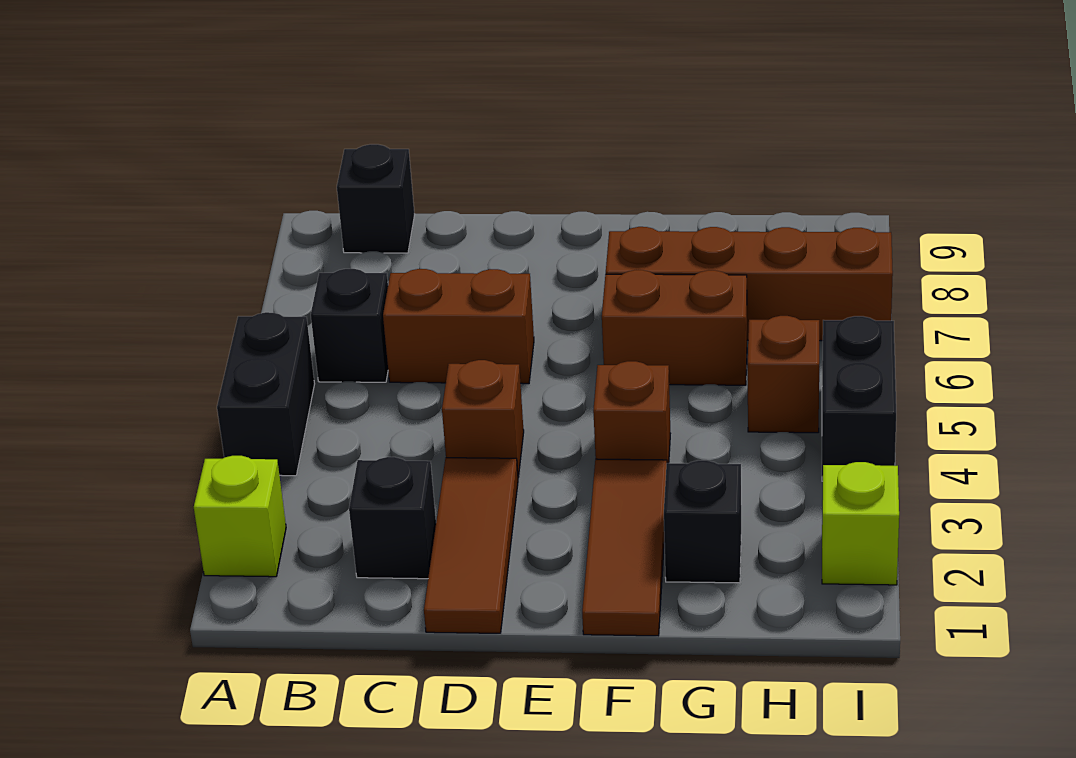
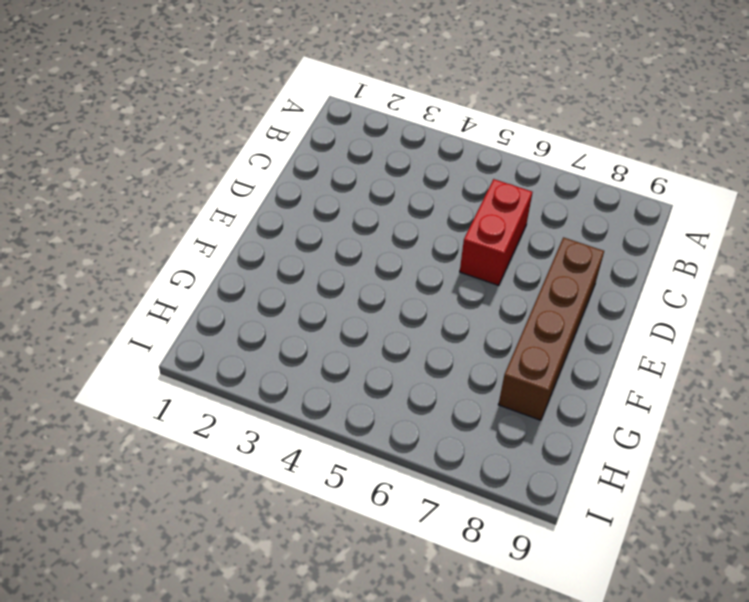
red 1x2 brick [460,179,533,286] -> brown 1x2 brick [383,269,534,384]
brown 1x4 brick [498,237,604,420] -> brown 1x4 brick moved to [606,227,893,341]
none -> lime 1x1 brick [194,456,286,577]
none -> black 1x2 brick [217,312,315,476]
none -> black 1x1 brick [311,269,388,382]

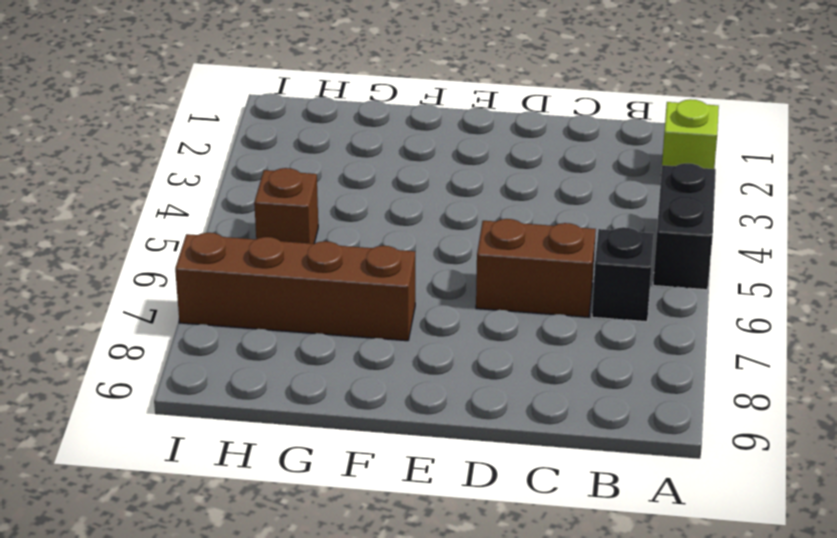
none -> black 1x1 brick [337,144,415,253]
none -> black 1x1 brick [349,457,436,579]
none -> brown 1x3 tile [424,458,518,633]

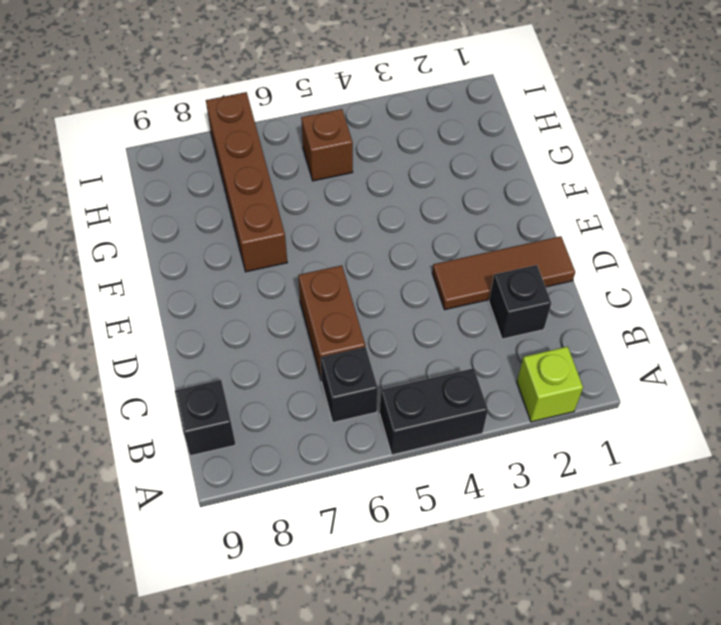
none -> brown 1x1 brick [442,360,524,477]
none -> brown 1x3 tile [582,459,667,636]
none -> brown 1x1 brick [593,361,670,463]

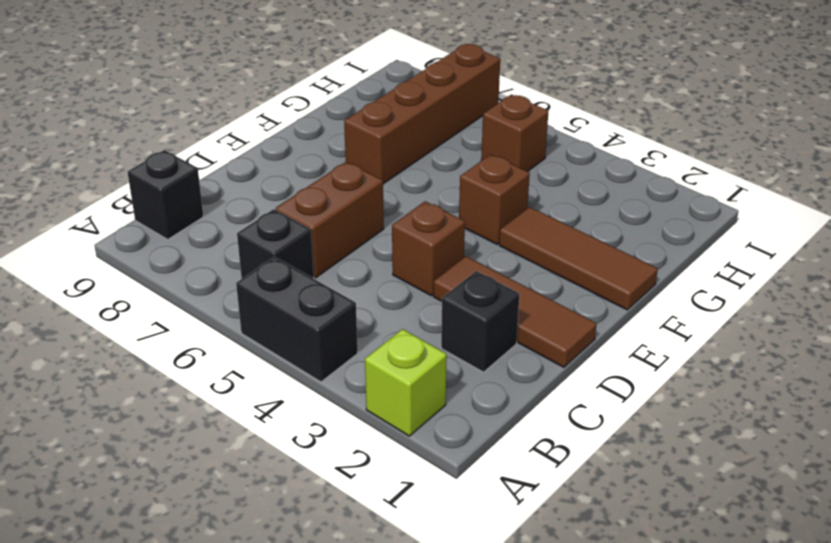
none -> brown 1x2 brick [602,270,747,385]
none -> black 1x1 brick [664,460,741,583]
none -> lime 1x1 brick [822,462,899,585]

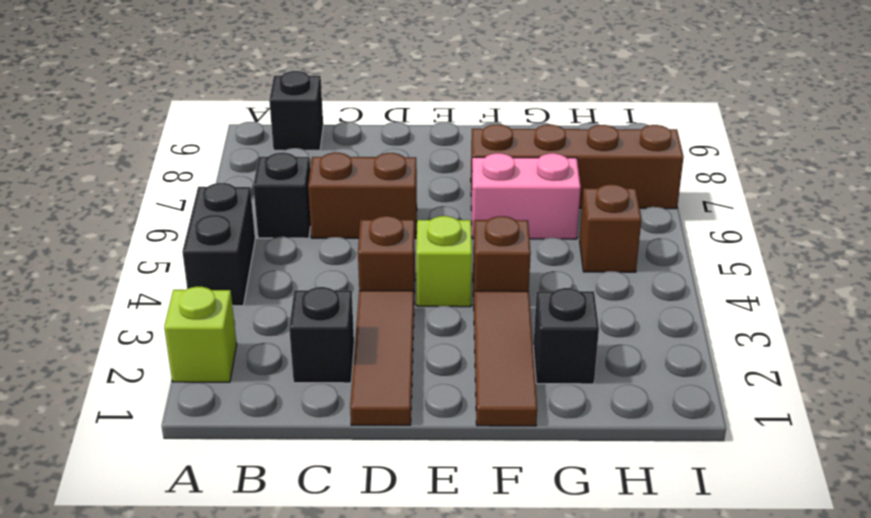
lime 1x1 brick [416,216,472,307] -> lime 1x1 brick moved to [822,462,899,585]
pink 1x2 brick [471,153,581,239] -> brown 1x2 brick [602,270,747,385]
none -> black 1x2 brick [822,316,896,481]

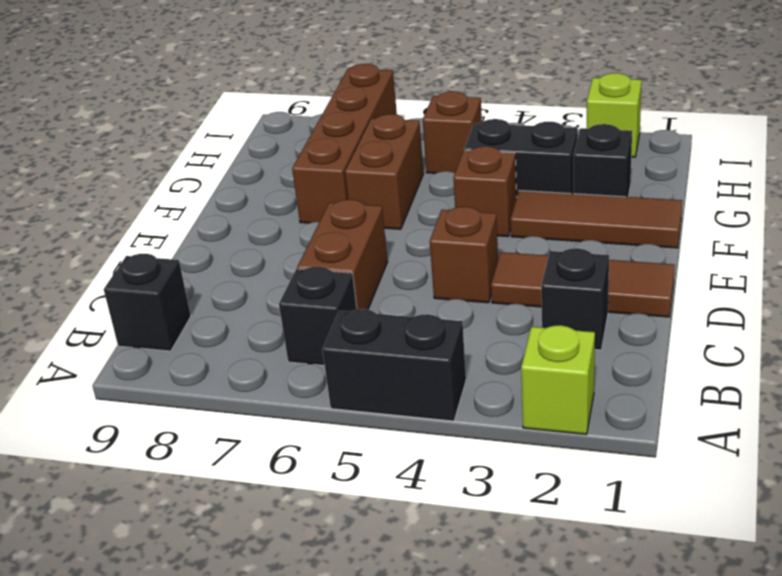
black 1x2 brick [464,119,578,196] -> black 1x2 brick moved to [822,316,896,481]

